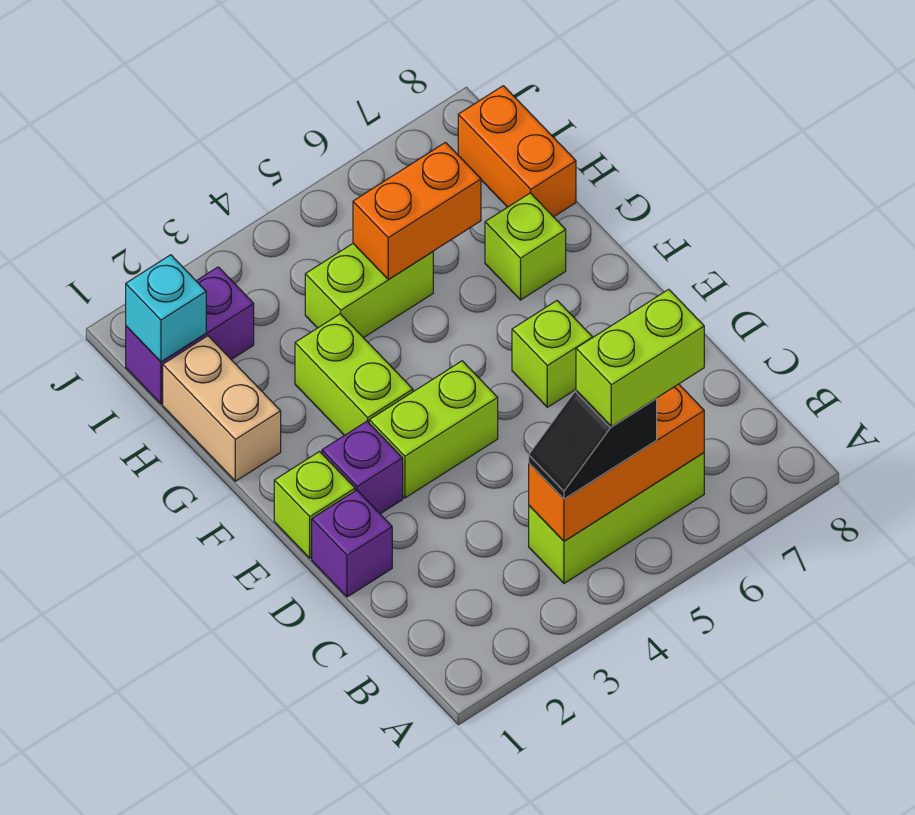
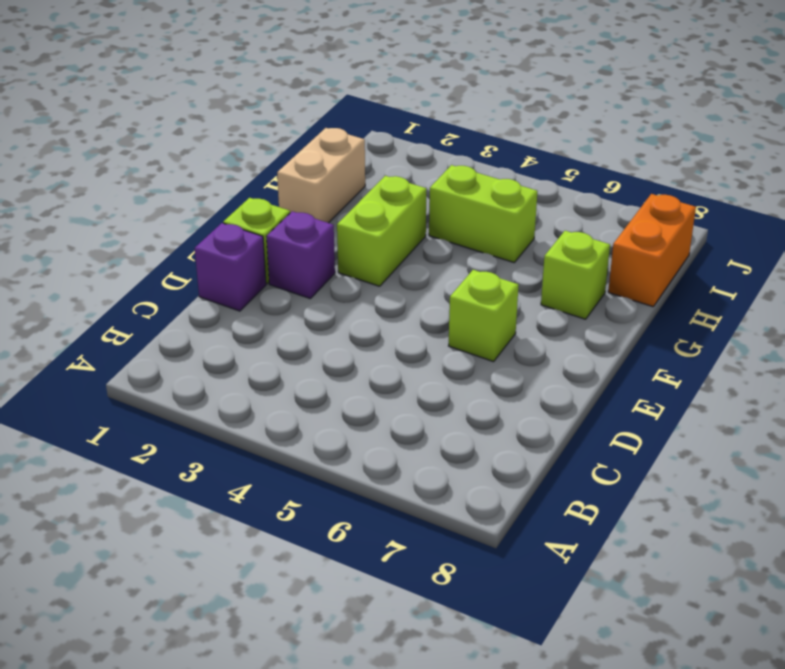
none -> lime 1x3 brick [529,453,704,583]
none -> lime 1x2 brick [369,361,498,498]
none -> purple 1x2 brick [126,267,254,404]

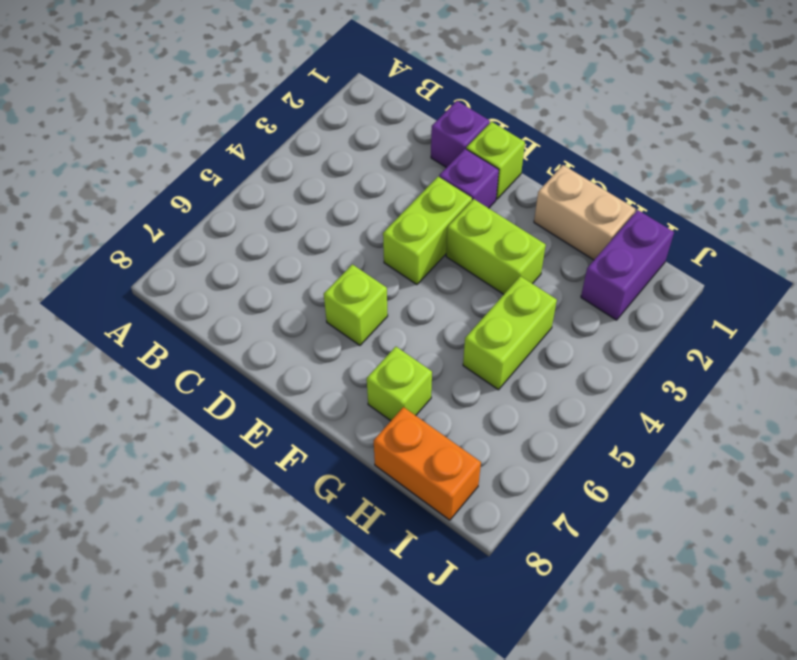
none -> lime 1x3 brick [529,453,704,583]
none -> orange 1x3 brick [529,384,704,541]
none -> orange 1x2 brick [353,142,481,280]

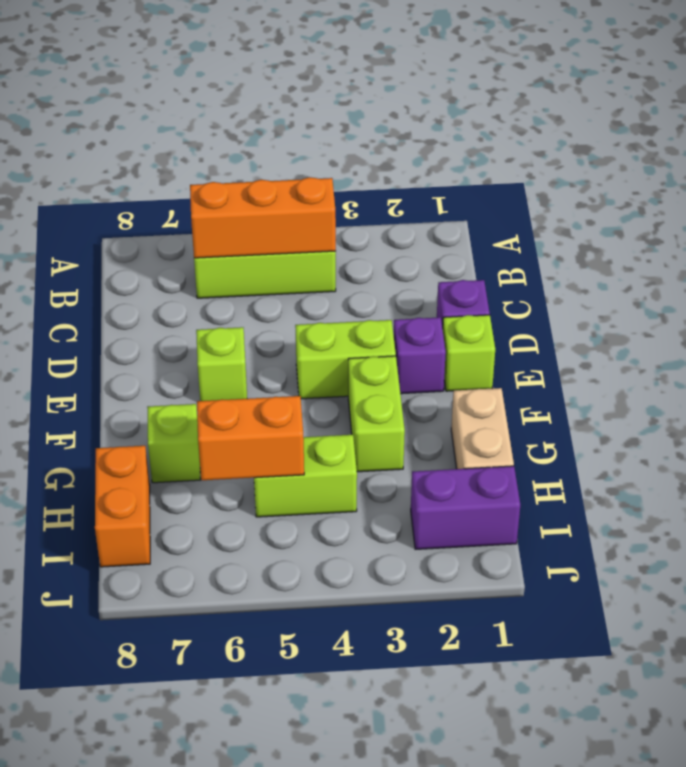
none -> cyan 1x1 brick [126,255,206,362]
none -> black 1x2 slope [529,390,657,499]
none -> lime 1x2 brick [576,289,704,427]

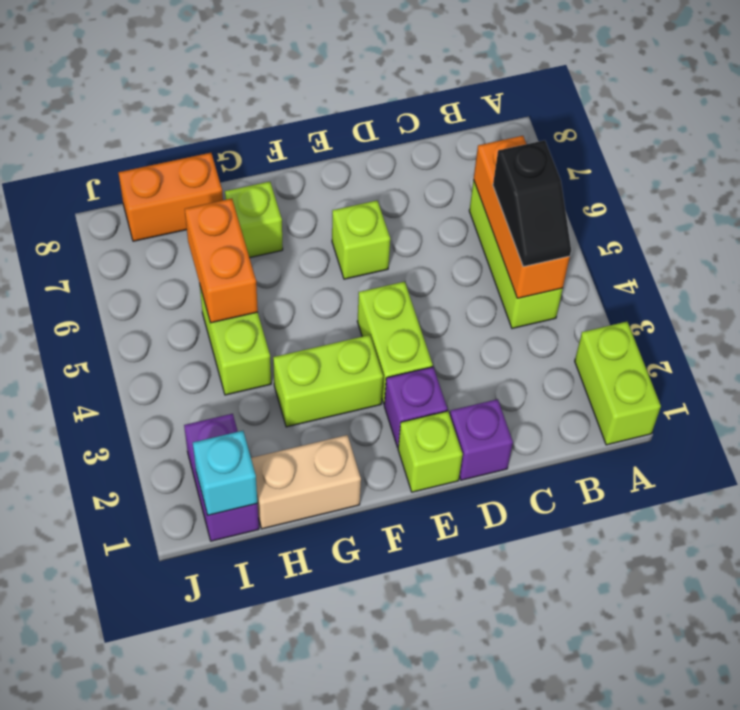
lime 1x2 brick [575,322,661,445] -> lime 1x2 brick moved to [576,289,704,427]

